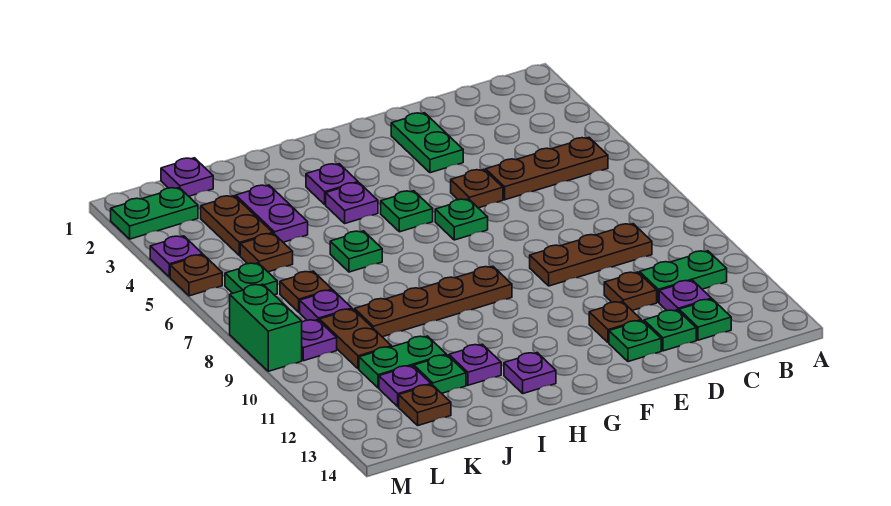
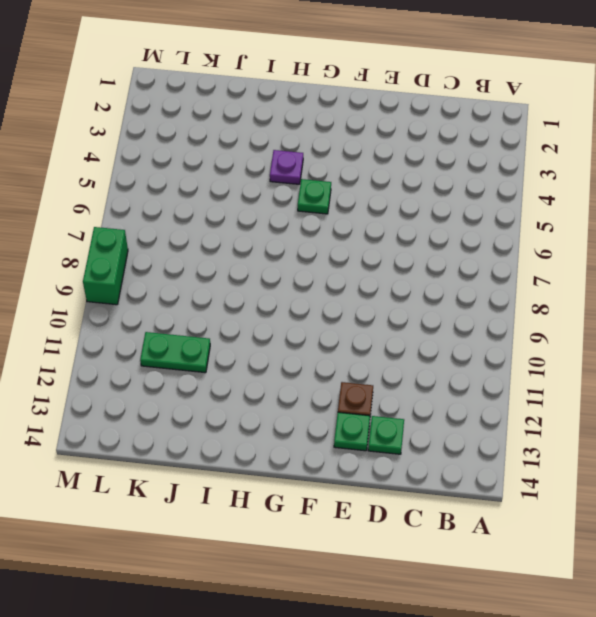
none -> brown 1x3 plate [486,138,608,200]
none -> green 1x2 plate [640,251,727,302]
none -> brown 1x3 plate [530,224,652,286]
none -> purple 1x1 plate [659,280,712,311]

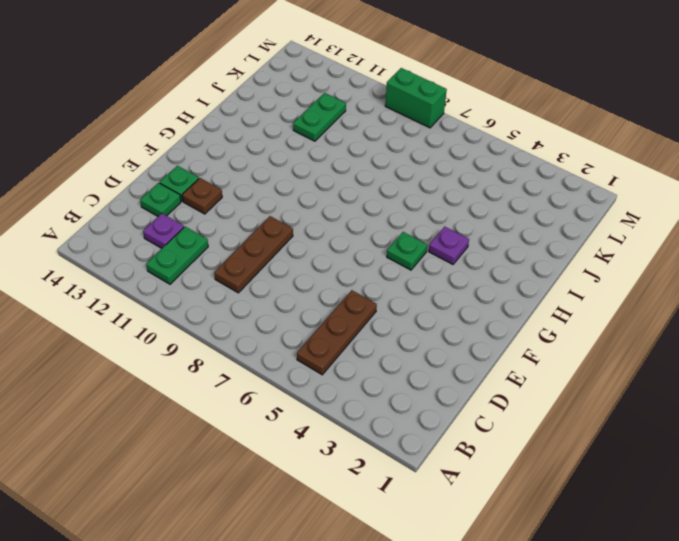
none -> green 1x1 plate [679,299,731,340]
none -> brown 1x1 plate [604,272,657,311]
none -> green 1x2 plate [391,113,463,173]
none -> brown 1x1 plate [451,169,503,208]

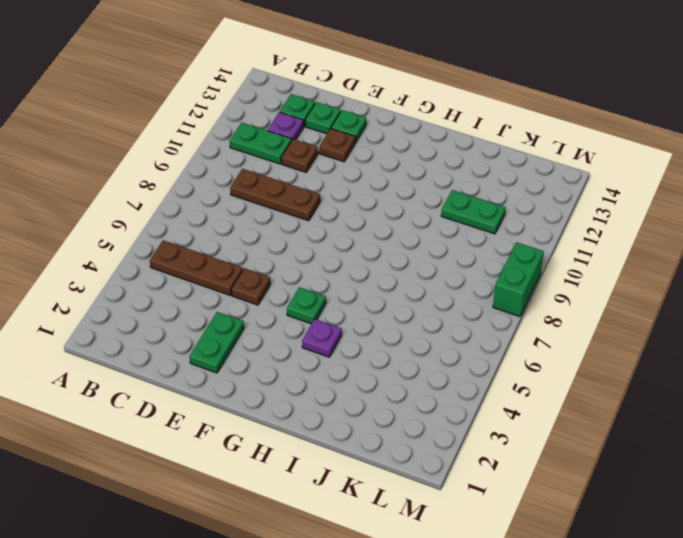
none -> green 1x1 plate [435,199,488,240]
none -> brown 1x4 plate [355,266,512,337]
none -> purple 1x1 plate [306,164,358,205]
none -> purple 1x1 plate [504,353,556,394]

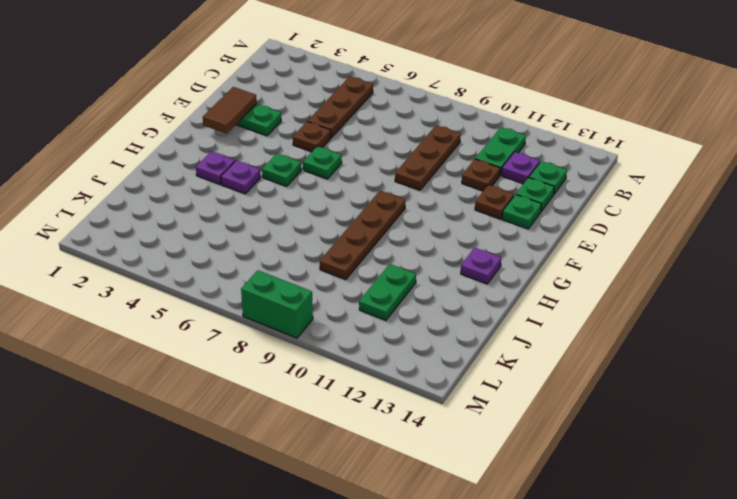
brown 1x2 tile [203,87,257,134] -> none
none -> green 1x1 plate [330,231,382,272]
none -> purple 1x1 plate [449,344,501,385]
none -> purple 1x2 plate [236,185,308,242]
none -> green 1x1 plate [414,355,466,393]

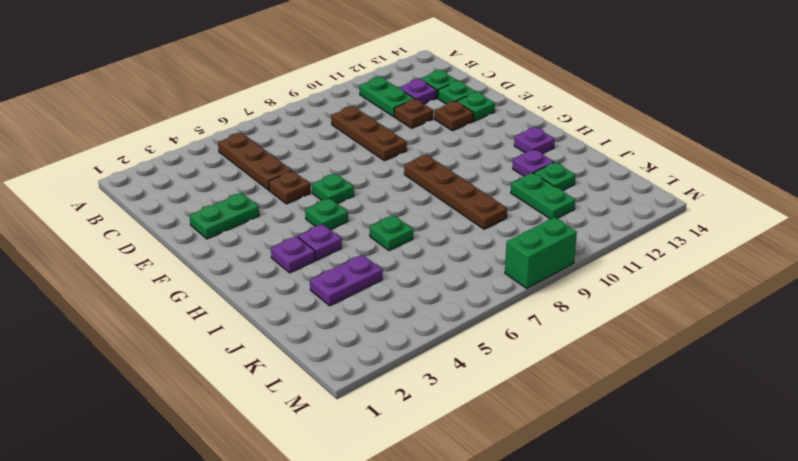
none -> purple 1x1 plate [161,158,213,196]
none -> brown 1x2 plate [201,196,273,256]
none -> brown 1x1 plate [240,233,293,272]
none -> brown 1x1 plate [280,271,332,312]

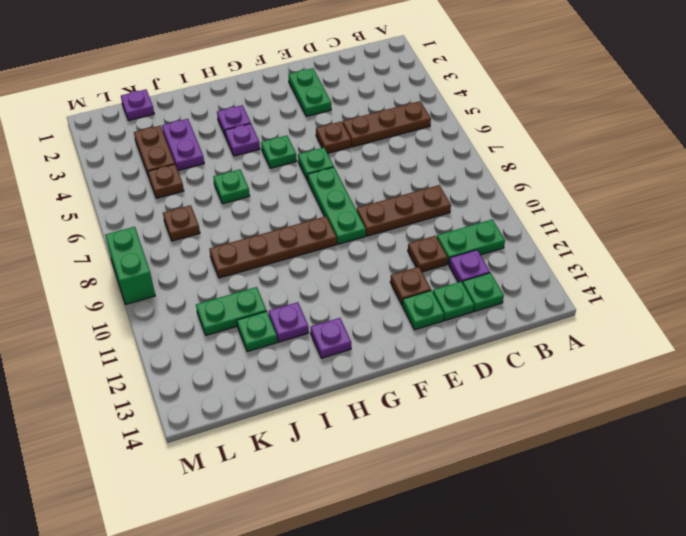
green 1x3 plate [308,167,366,244] -> none
none -> purple 1x1 plate [300,290,352,321]
none -> brown 1x2 plate [320,309,392,369]
none -> purple 1x1 plate [379,366,431,407]
none -> brown 1x1 plate [399,385,451,425]

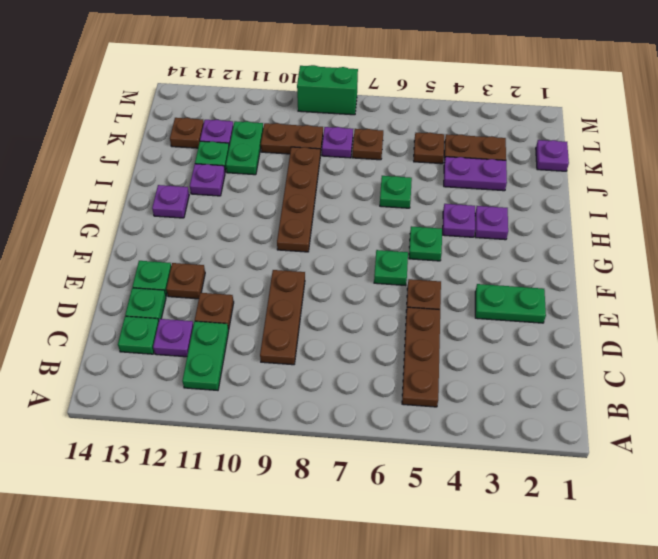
none -> green 1x2 plate [111,188,198,239]
none -> green 1x1 plate [225,263,277,295]
none -> purple 1x1 plate [302,320,337,361]
none -> purple 1x1 plate [150,236,203,277]

